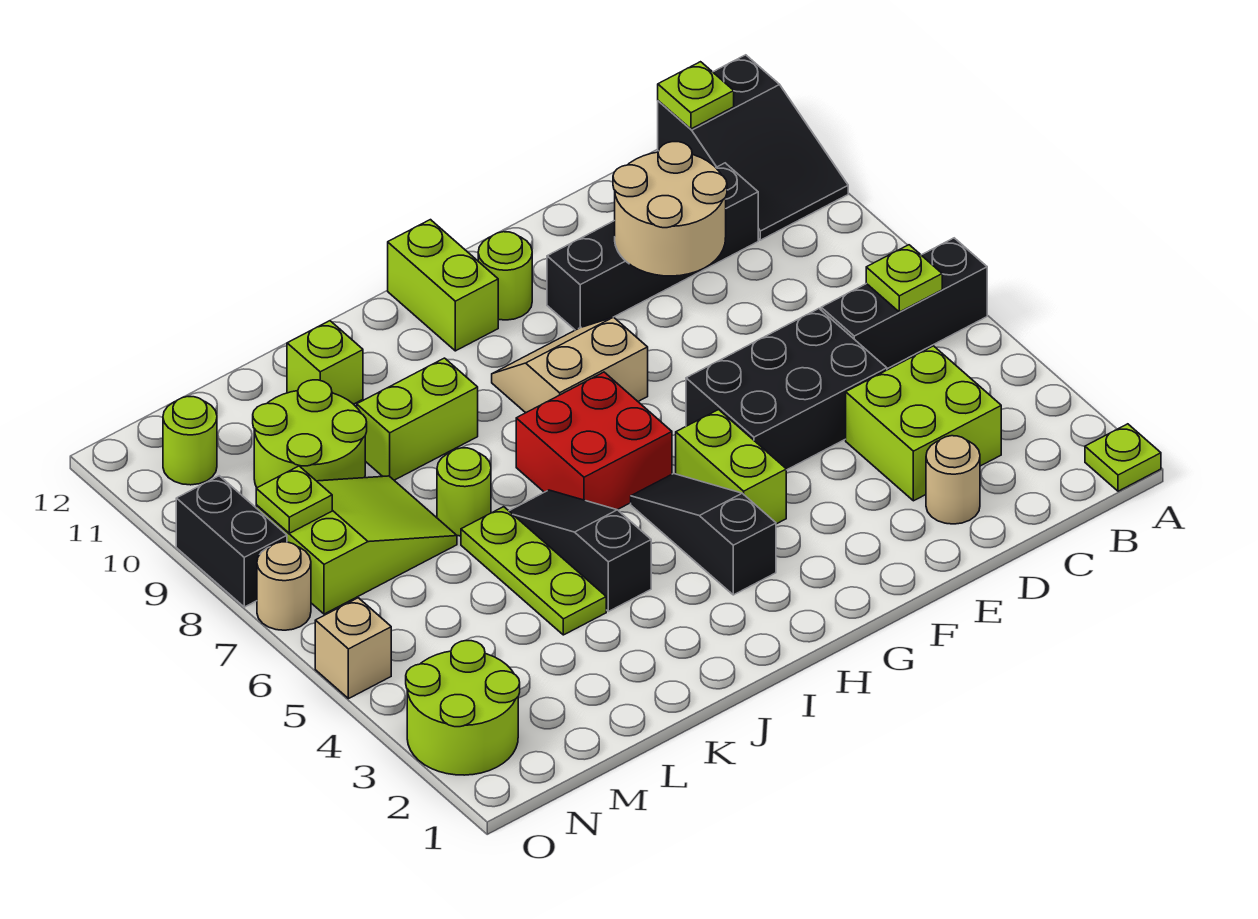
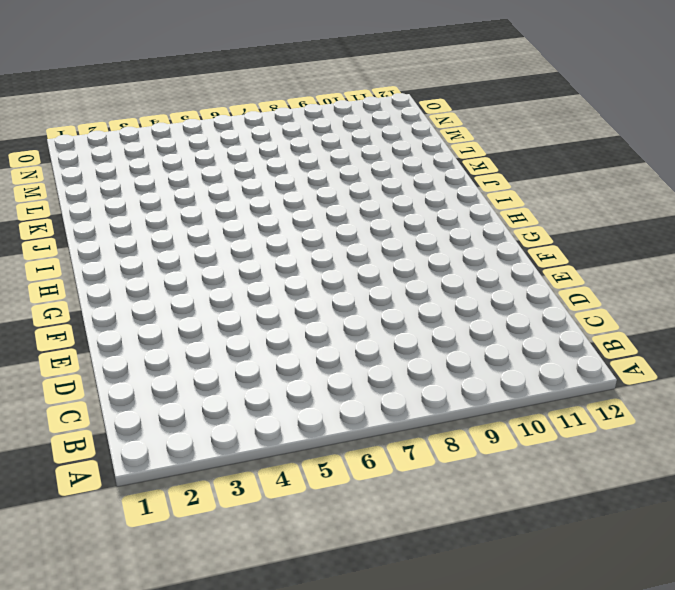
none -> lime 1x1 plate [1085,424,1161,491]
none -> black 1x3 brick [821,238,987,369]
none -> black 2x3 slope [658,55,848,240]

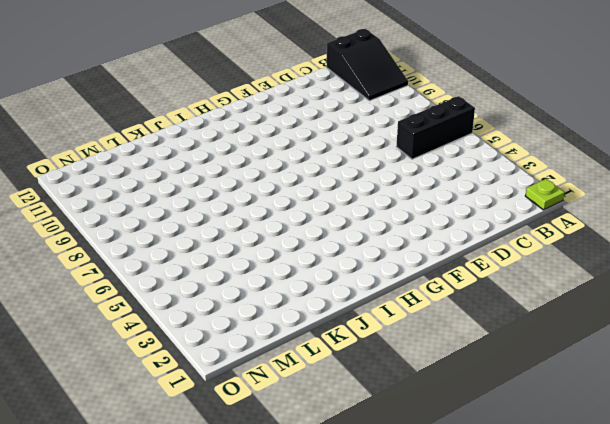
none -> lime 2x2 brick [846,346,1001,501]
none -> black 1x4 brick [547,163,758,330]
none -> tan 1x1 round brick [926,436,980,524]

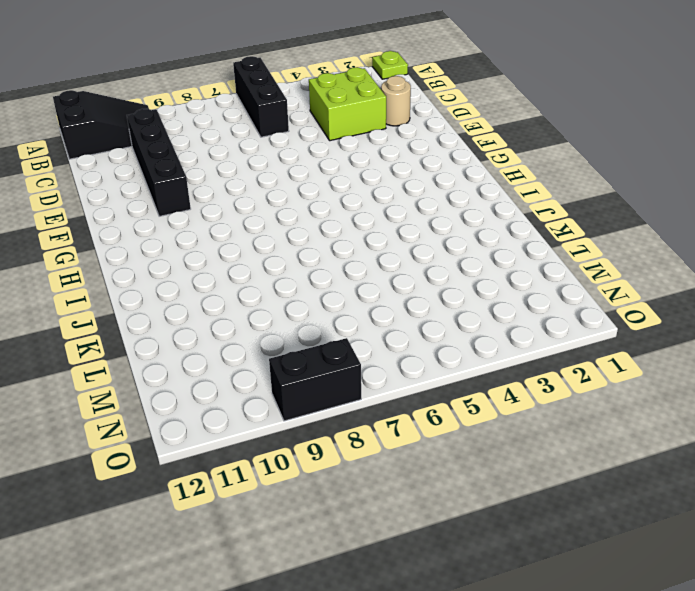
none -> black 2x3 brick [686,309,887,470]
none -> lime 1x2 brick [676,410,786,524]
none -> tan 2x2 slope [492,317,648,413]

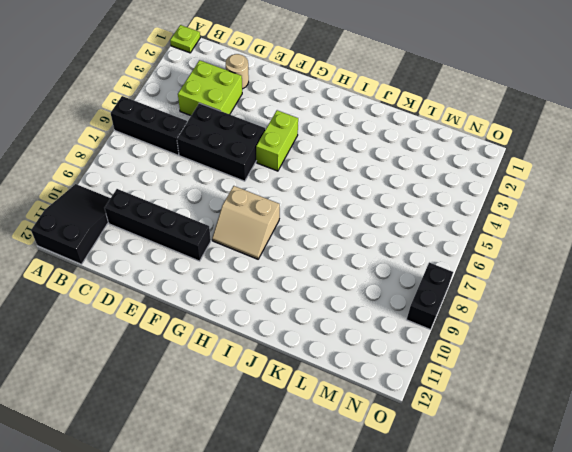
none -> lime 1x1 round brick [478,232,532,320]
none -> black 1x3 slope [631,474,776,595]
none -> red 2x2 brick [516,372,672,510]

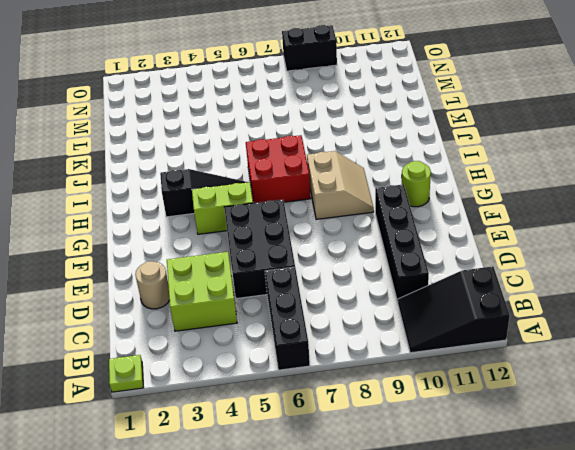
none -> lime 1x2 brick [388,220,498,351]
none -> black 1x3 slope [509,490,651,611]
none -> lime 1x2 brick [357,358,478,480]

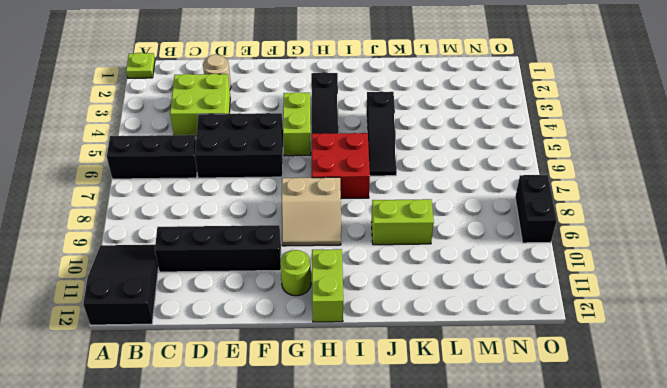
none -> lime 1x3 plate [461,507,606,635]
none -> lime 1x1 round brick [437,448,491,536]
none -> lime 1x1 brick [287,321,363,404]

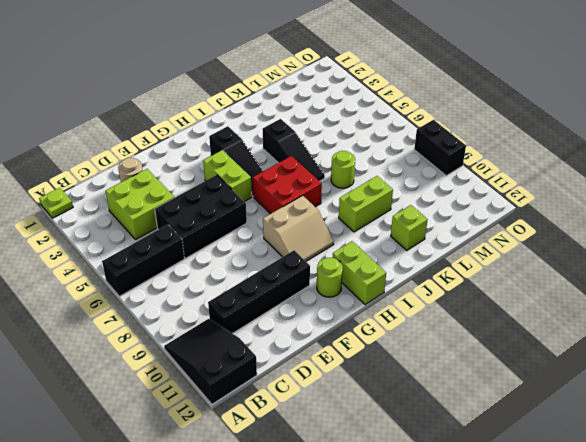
none -> lime 1x3 plate [461,507,606,635]
none -> lime 2x3 slope [256,476,457,614]
none -> lime 2x2 round brick [253,380,367,488]

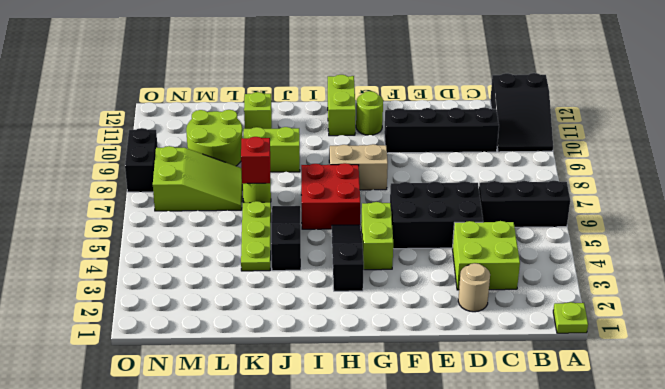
red 1x1 brick [241,137,270,184] -> none
none -> lime 2x2 round brick [406,641,520,775]
none -> lime 1x1 round brick [163,397,217,485]
none -> tan 1x1 brick [315,598,391,699]

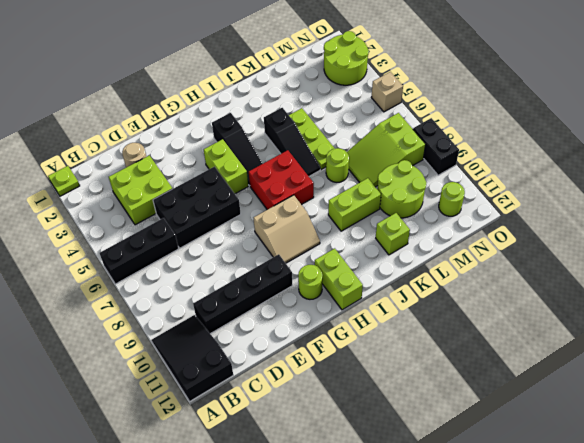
none -> tan 1x1 round brick [257,542,311,630]
none -> lime 1x1 plate [866,245,942,312]
none -> lime 1x1 plate [658,62,734,129]

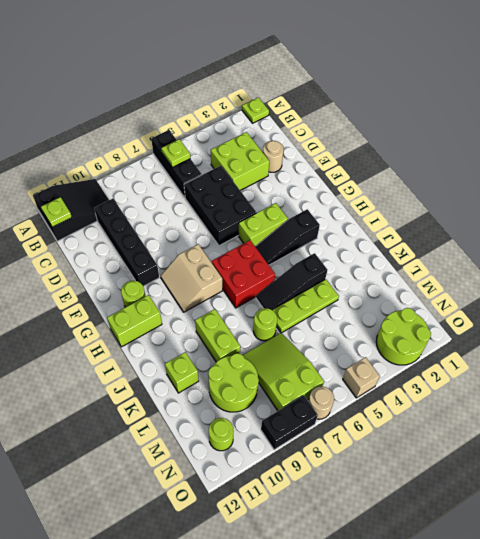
none -> tan 2x2 round brick [613,142,727,276]
none -> lime 1x1 plate [256,466,332,533]

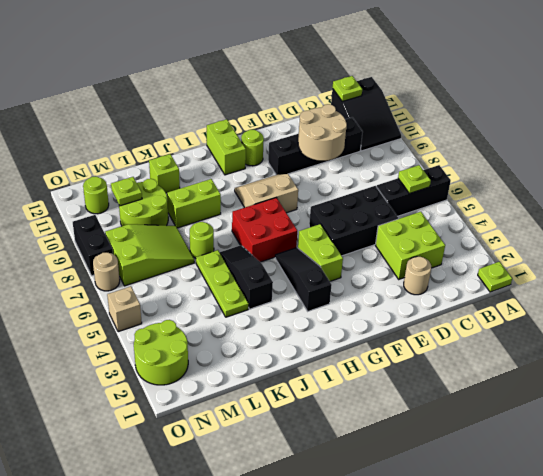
lime 1x1 plate [111,177,142,206] -> lime 1x1 plate moved to [256,466,332,533]

